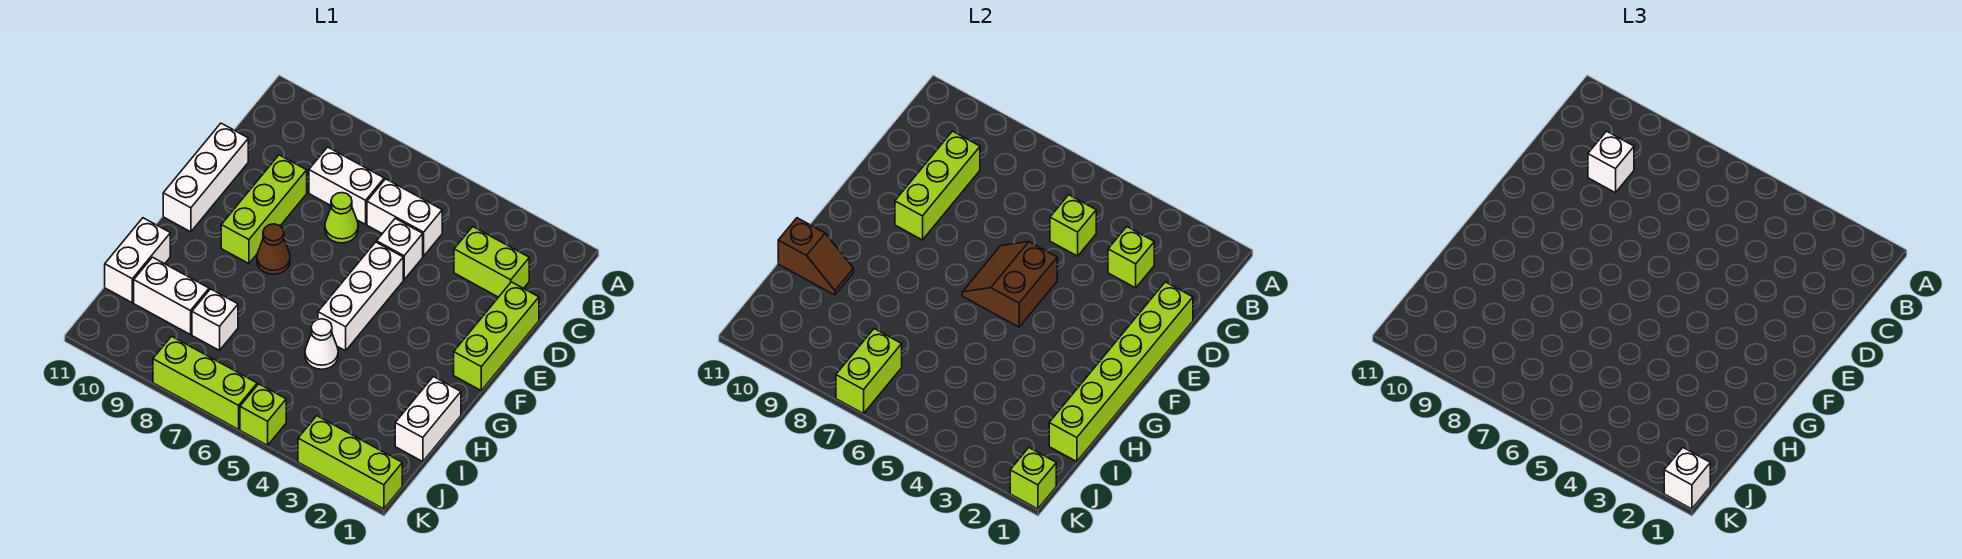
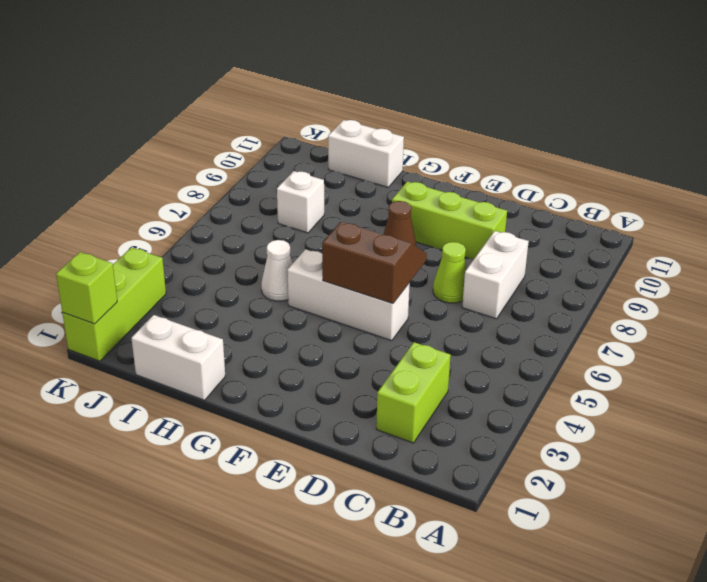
none -> white 1x2 brick [367,179,442,256]
none -> lime 1x3 brick [454,282,539,390]
none -> white 1x1 brick [377,218,423,280]

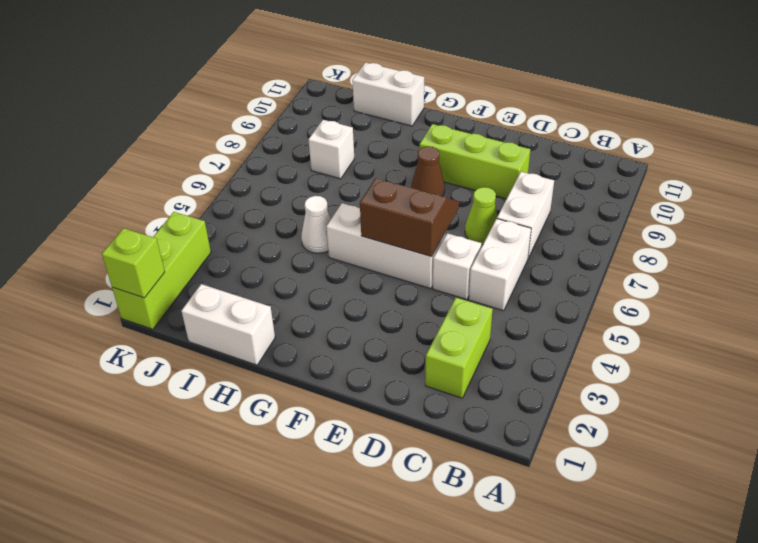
none -> lime 1x3 brick [454,282,539,390]
none -> white 1x3 brick [163,123,248,232]
none -> white 1x2 brick [134,257,209,335]

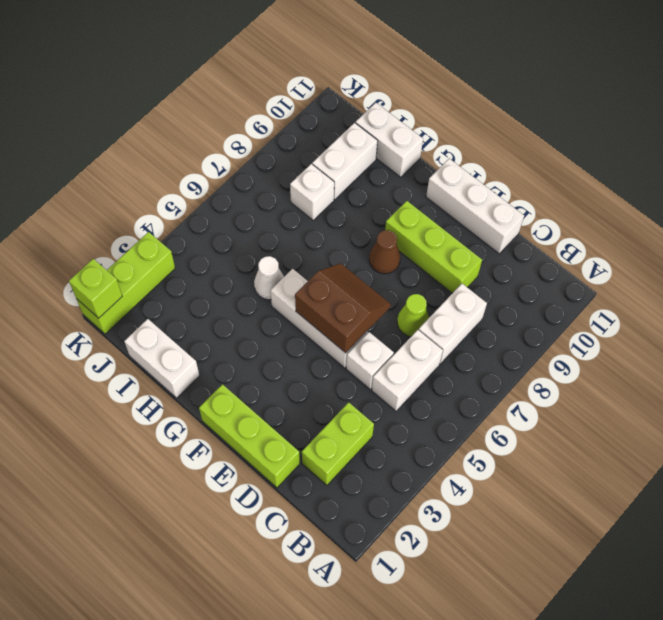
none -> lime 1x1 brick [240,384,286,445]
none -> lime 1x3 brick [153,336,257,429]
none -> lime 1x1 brick [1108,227,1154,288]

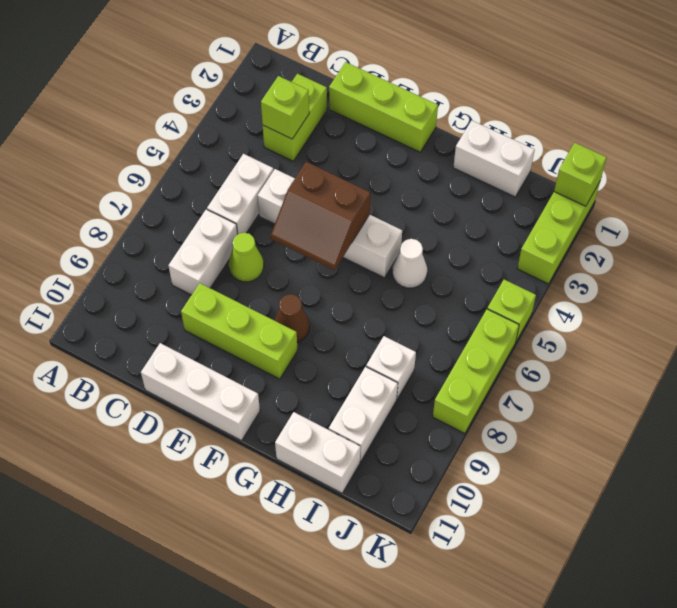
none -> lime 1x1 brick [1050,195,1096,256]
none -> lime 1x3 brick [895,131,980,240]
none -> lime 1x6 brick [1049,282,1193,462]

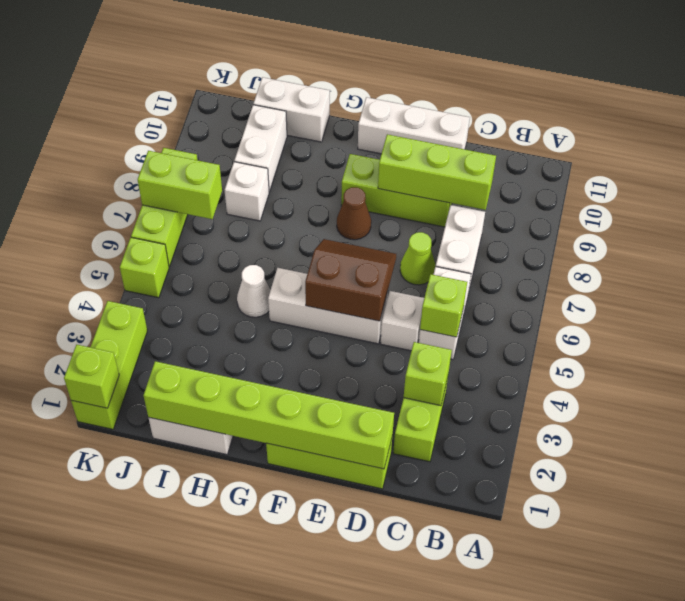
none -> brown 1x2 slope [778,218,854,295]
none -> white 1x1 brick [1588,131,1634,193]
none -> white 1x1 brick [1664,448,1710,509]

